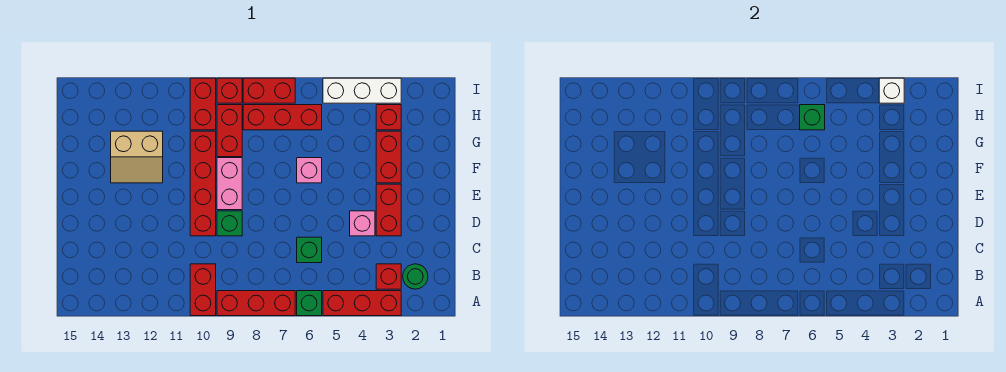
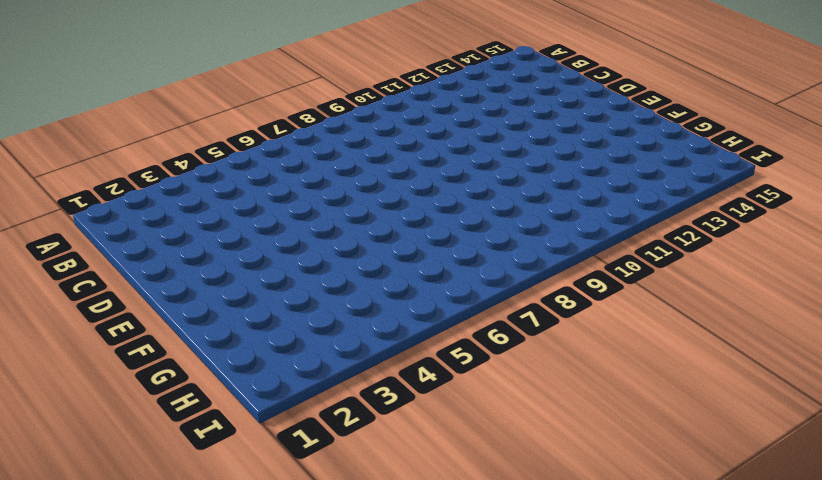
none -> red 1x3 brick [323,291,401,316]
none -> green 1x1 brick [297,291,322,316]
none -> red 1x3 brick [217,291,295,316]

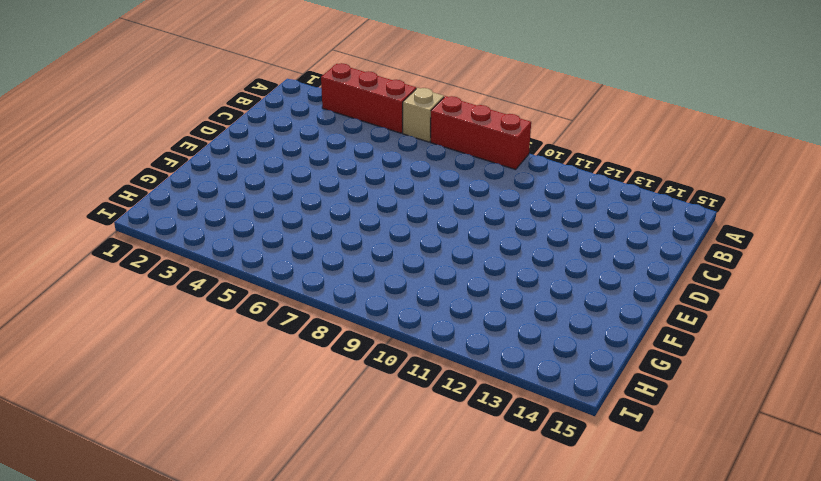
tan 1x1 brick [403,88,444,142] -> green 1x1 brick [297,291,322,316]
none -> red 1x2 brick [190,264,216,316]
none -> green 1x1 round brick [403,264,428,289]
none -> red 1x1 brick [376,264,401,289]

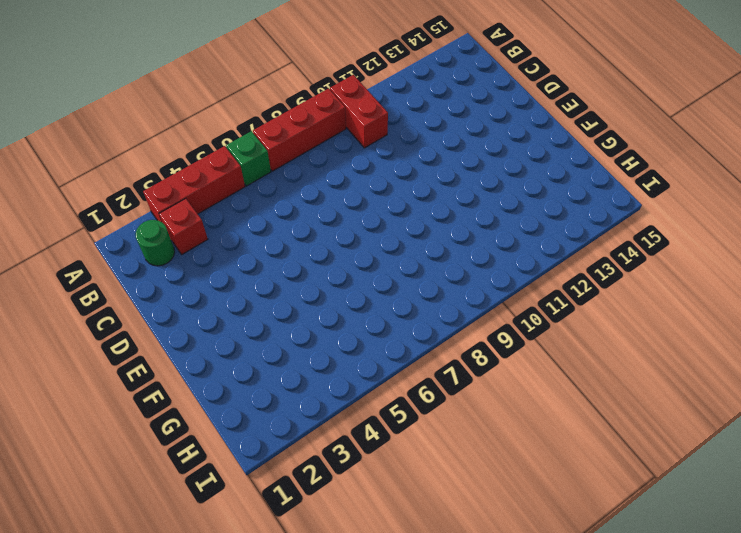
none -> green 1x1 brick [297,237,322,263]
none -> red 1x2 brick [376,184,401,236]
none -> pink 1x1 brick [350,211,375,236]

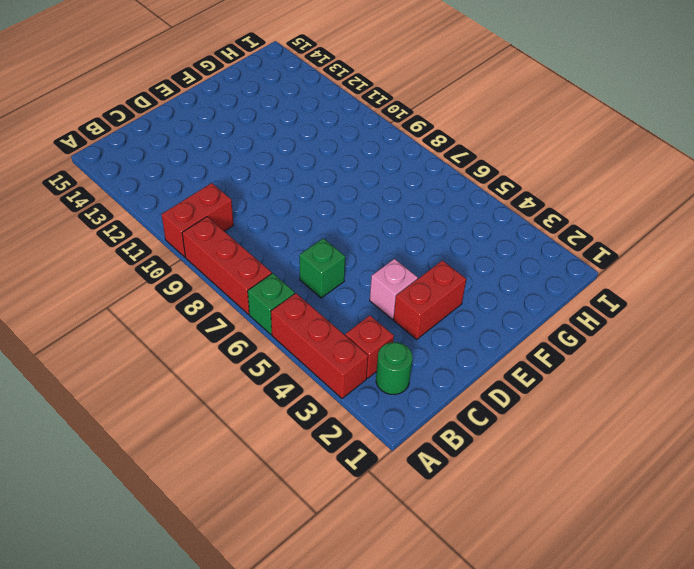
none -> green 1x1 brick [217,211,242,236]
none -> red 1x4 brick [190,131,216,236]
none -> pink 1x2 brick [217,158,242,210]

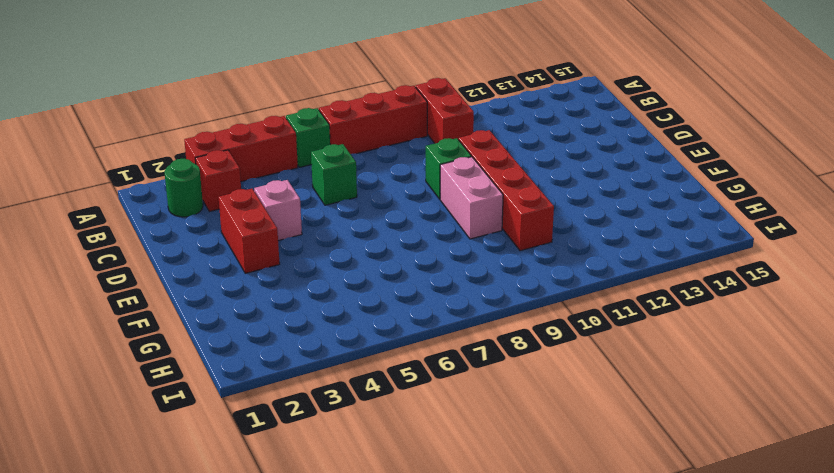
none -> red 1x2 brick [376,131,401,183]
none -> pink 1x1 brick [297,158,322,183]
none -> tan 2x2 slope [111,131,163,183]

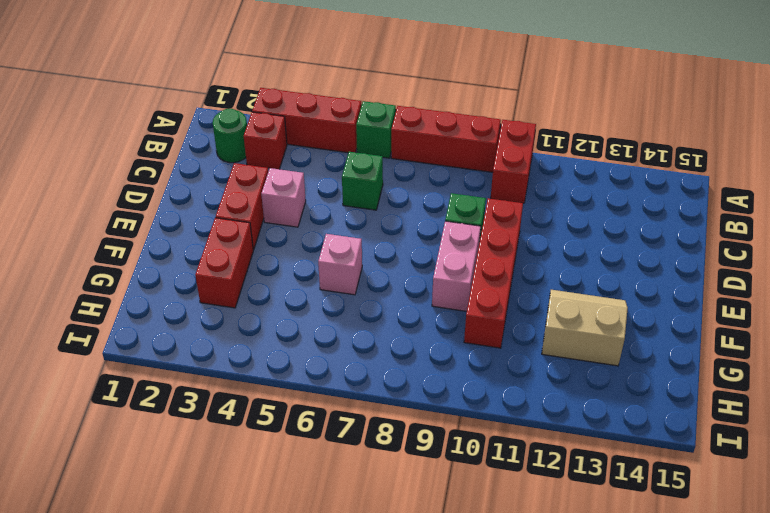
none -> red 1x2 brick [217,105,242,157]
none -> red 1x1 brick [376,105,401,130]
none -> red 1x3 brick [243,105,322,130]

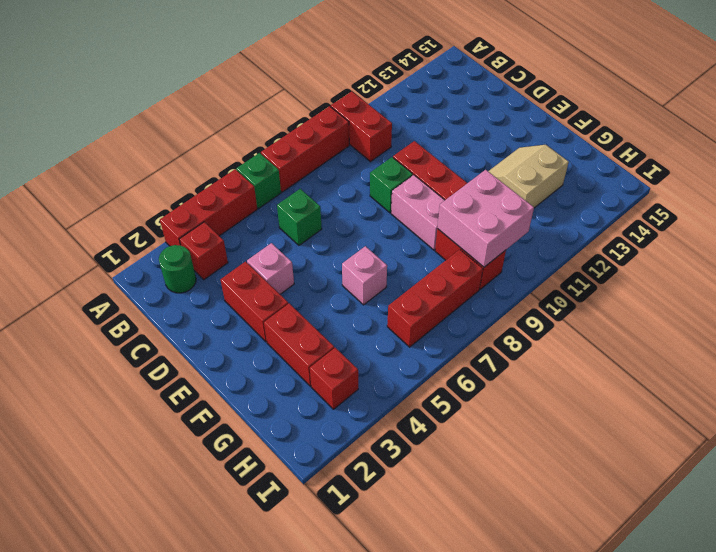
pink 2x2 brick [437,170,534,267] -> none
none -> red 1x2 brick [190,78,216,130]
none -> white 1x3 brick [323,78,401,103]
none -> red 1x2 brick [243,78,295,103]

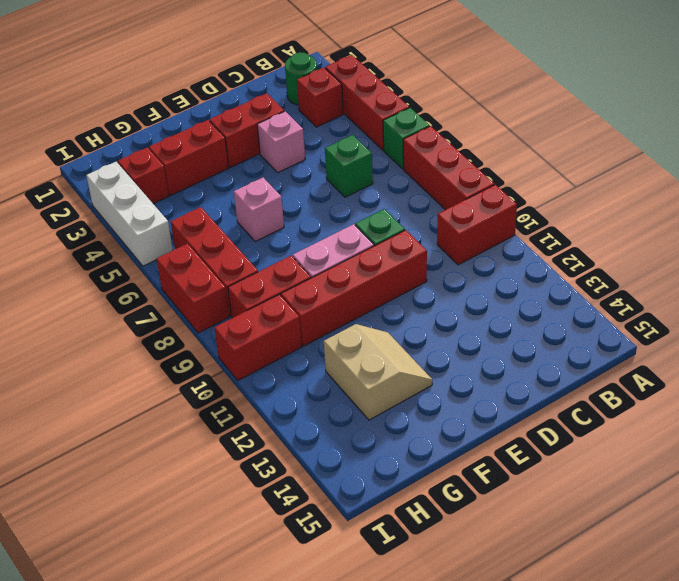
none -> red 1x1 brick [217,78,242,103]
none -> green 1x1 brick [800,105,825,130]
none -> white 1x1 brick [879,78,904,103]

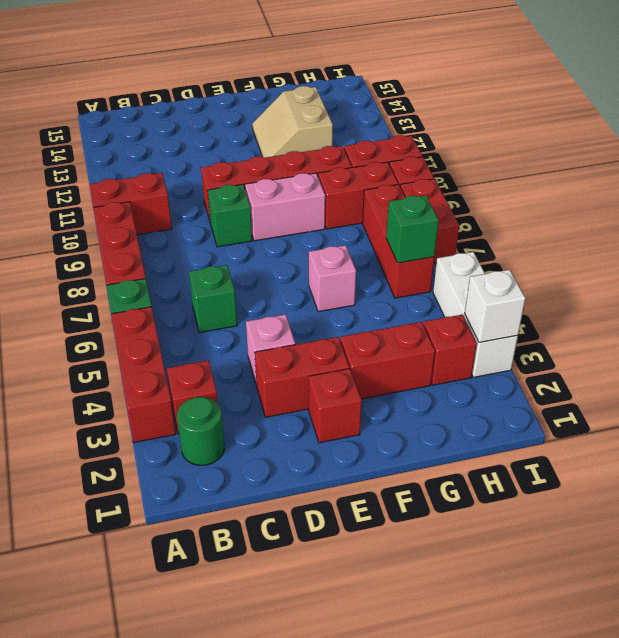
red 1x1 brick [309,369,362,443] -> none

